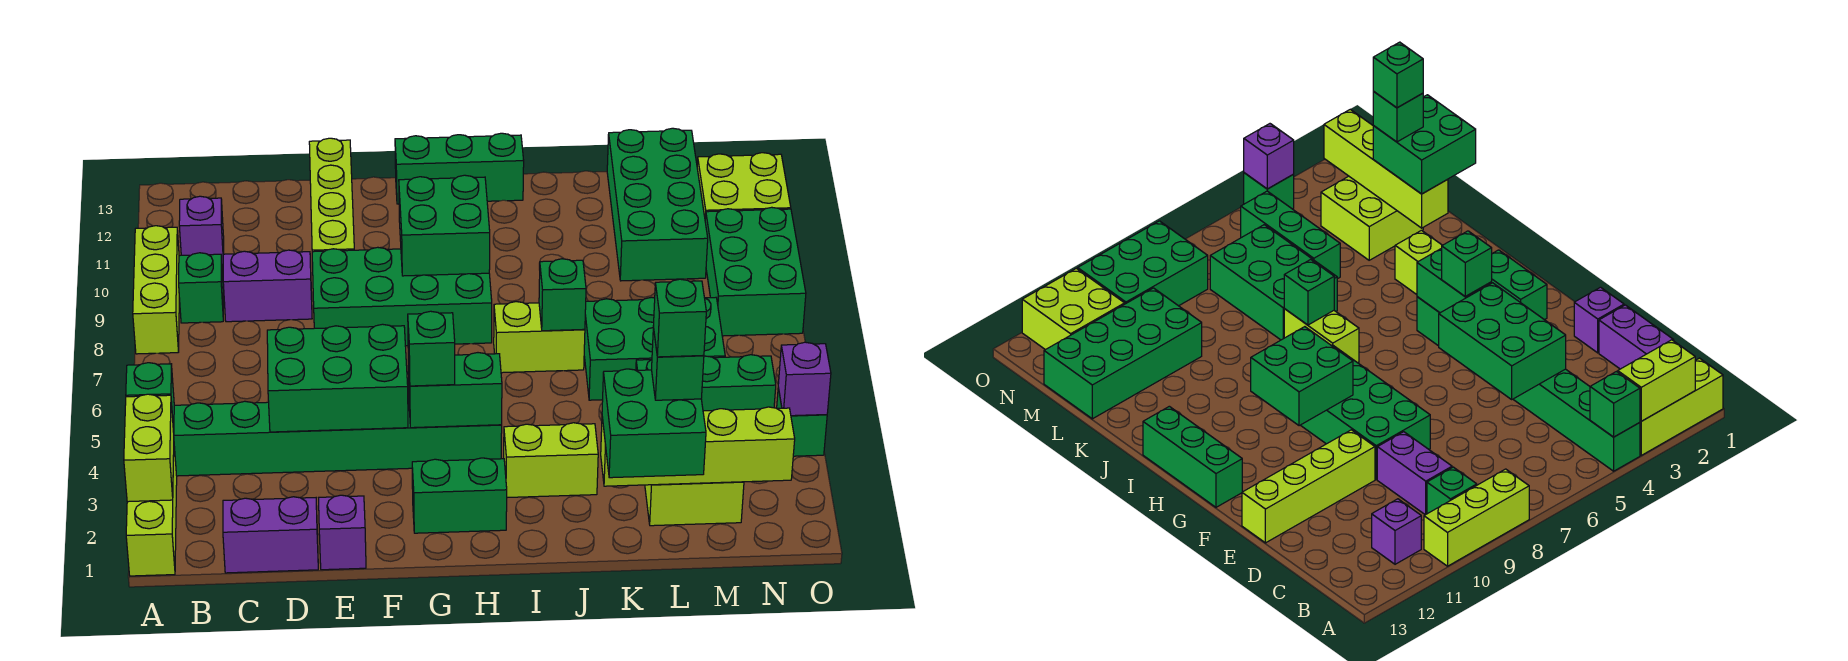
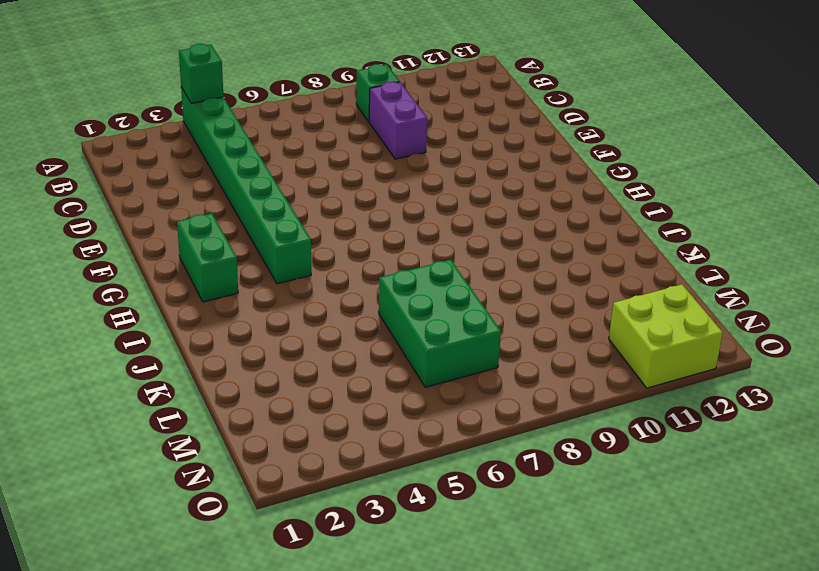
none -> lime 1x3 brick [126,447,177,576]
none -> lime 1x3 brick [133,226,179,354]
none -> purple 1x1 brick [179,196,224,264]
none -> purple 1x2 brick [223,497,318,573]

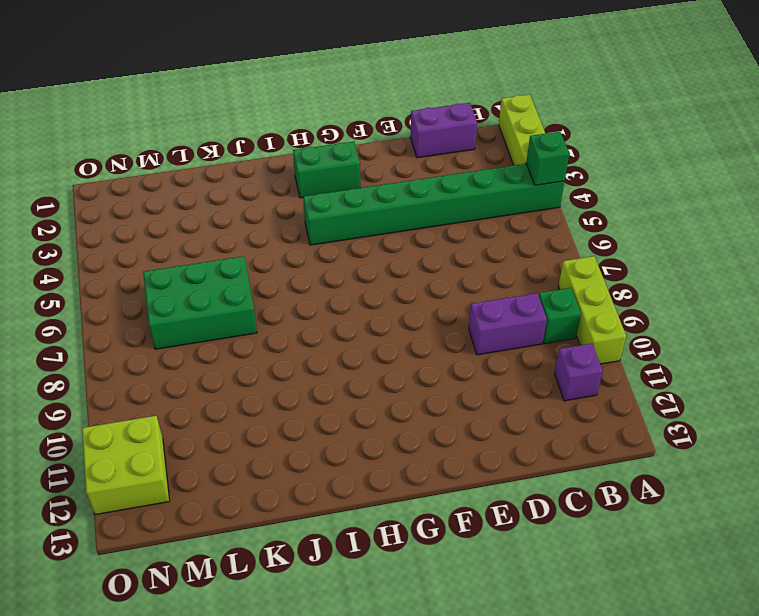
none -> purple 1x1 brick [319,495,366,570]
none -> green 2x4 brick [312,247,492,346]
none -> lime 1x4 brick [309,138,354,252]
none -> green 1x3 brick [395,133,524,204]

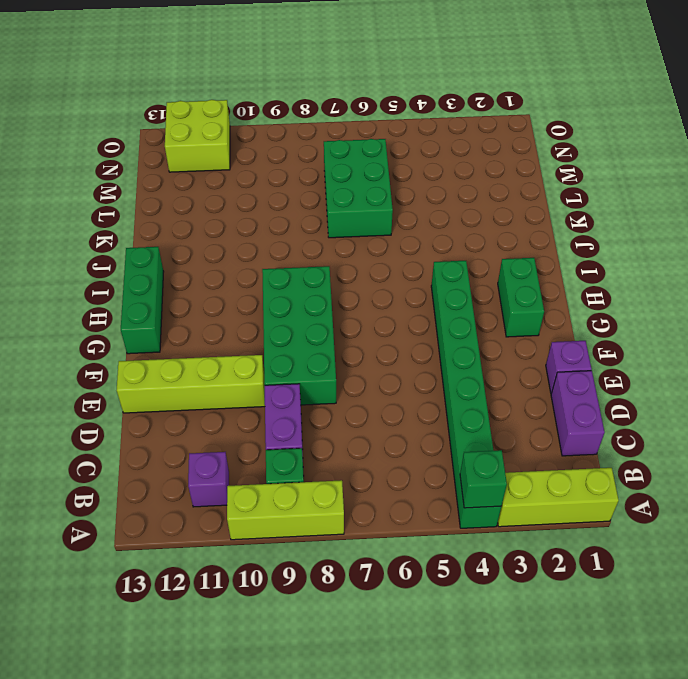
none -> lime 1x2 brick [504,423,598,498]
none -> lime 1x2 brick [494,302,585,373]
none -> lime 2x2 brick [645,482,744,526]
none -> green 1x3 brick [636,355,776,411]

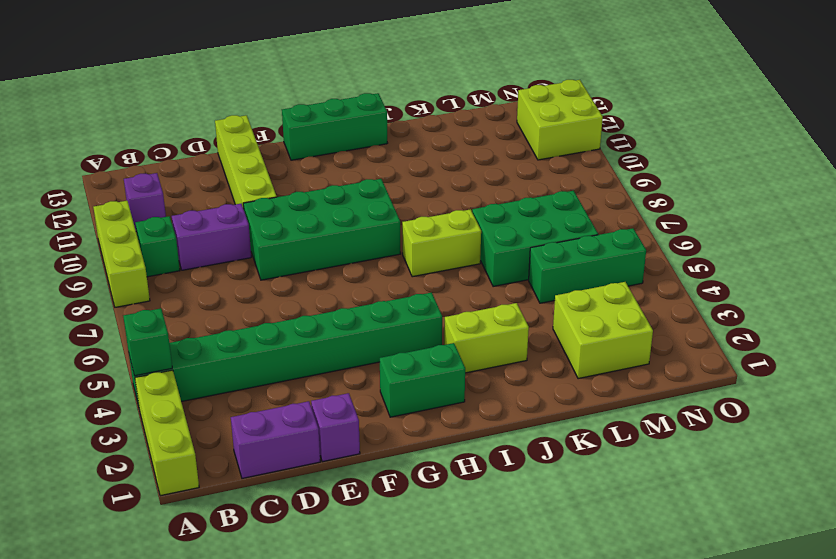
none -> green 2x4 brick [607,128,708,281]
none -> green 2x3 brick [705,207,806,336]
none -> green 1x1 brick [777,388,827,456]
none -> lime 1x2 brick [124,394,174,502]

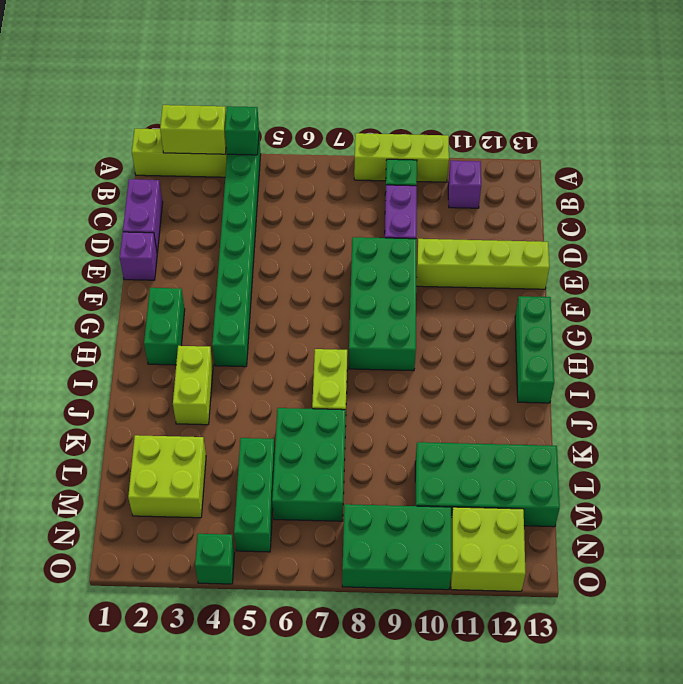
none -> green 2x3 brick [267,324,408,432]
none -> green 1x2 brick [408,353,502,428]
none -> green 2x2 brick [399,175,490,276]
none -> green 1x1 brick [539,259,586,331]

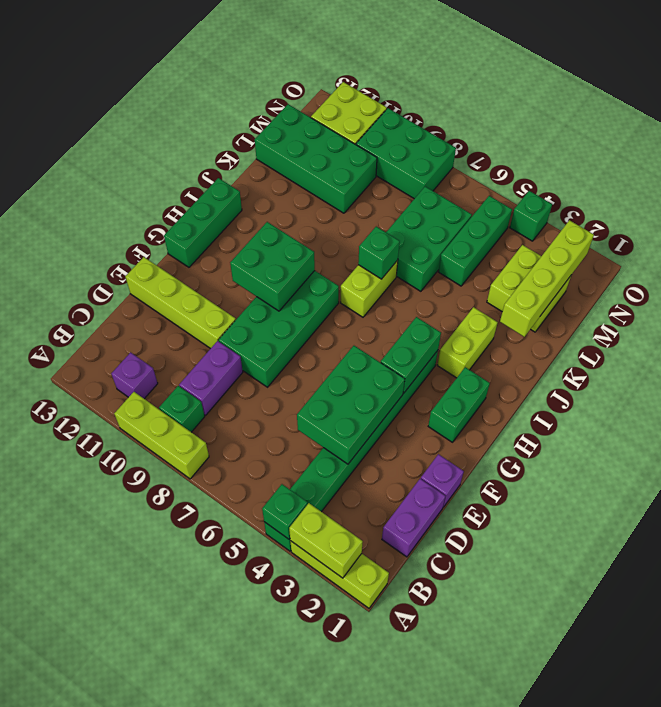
none -> purple 1x1 brick [778,342,831,416]
none -> green 1x1 brick [408,311,455,386]
none -> green 2x2 brick [602,369,706,478]
none -> green 1x1 brick [652,327,704,400]

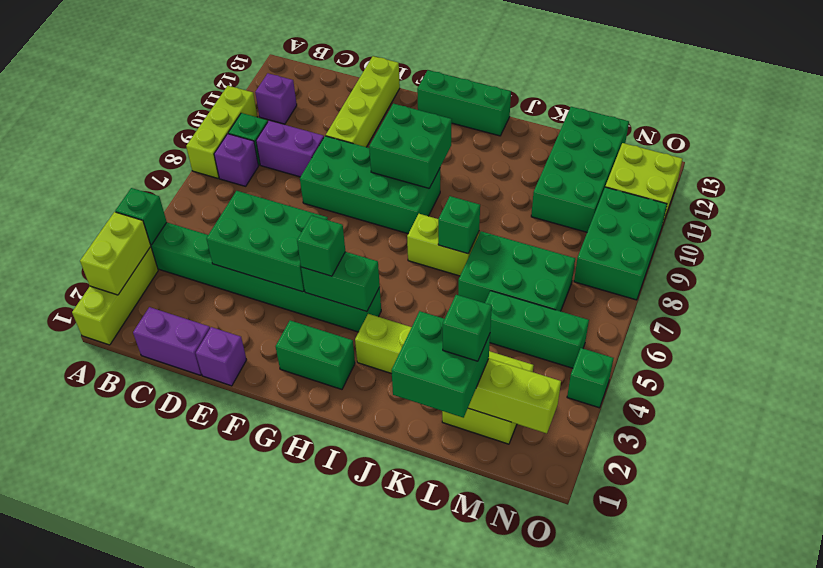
purple 1x1 brick [214,134,258,186] -> purple 1x1 brick moved to [778,342,831,416]
none -> green 1x1 brick [653,279,706,357]

